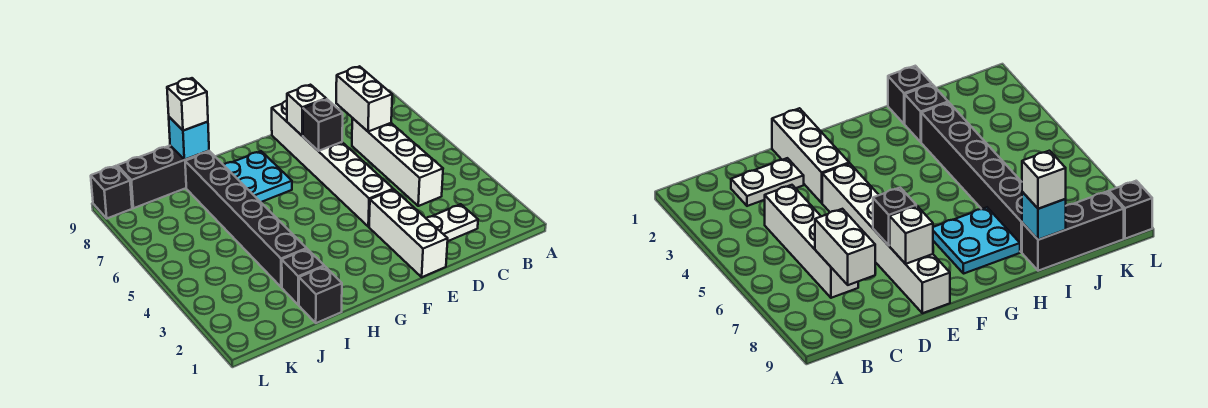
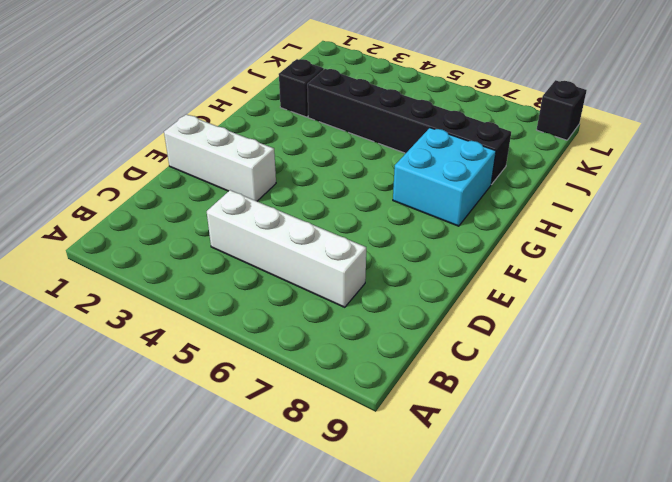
cyan 2x2 brick [393,128,496,226] -> cyan 2x2 plate [224,151,292,202]
none -> white 1x2 plate [426,204,478,241]
none -> white 1x6 brick [272,101,393,227]
none -> black 1x1 brick [299,267,342,323]

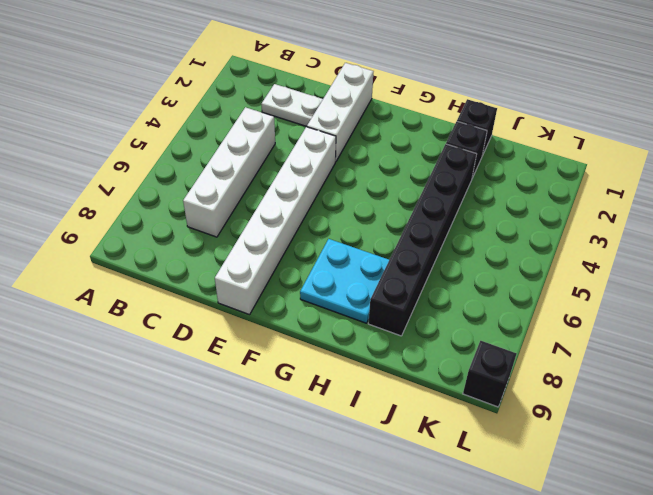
none -> black 1x3 brick [118,146,209,208]
none -> white 1x2 brick [336,66,392,132]
none -> black 1x1 brick [303,99,343,151]

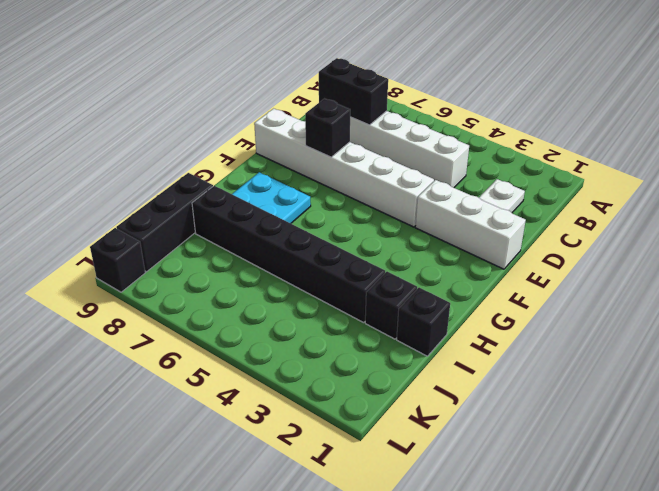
black 1x2 brick [319,58,388,125] -> white 1x2 brick [336,66,392,132]
none -> white 1x1 brick [287,85,326,136]
none -> cyan 1x1 brick [169,117,209,160]
none -> white 1x1 brick [167,78,208,131]

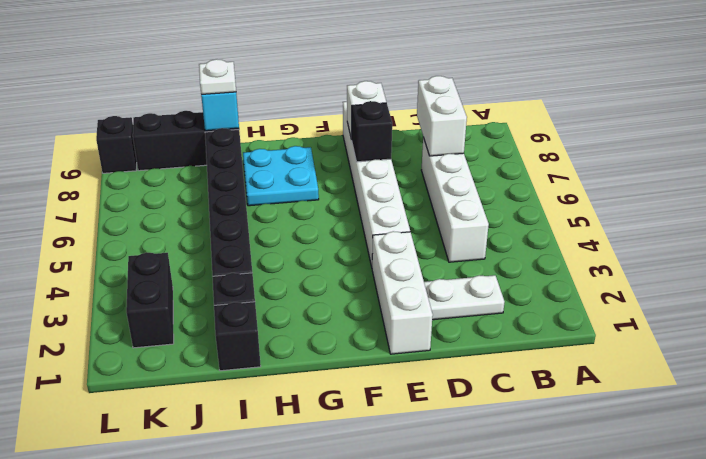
white 1x1 plate [199,59,236,94] -> white 1x1 brick [167,78,208,131]
black 1x2 brick [126,253,174,348] -> none

